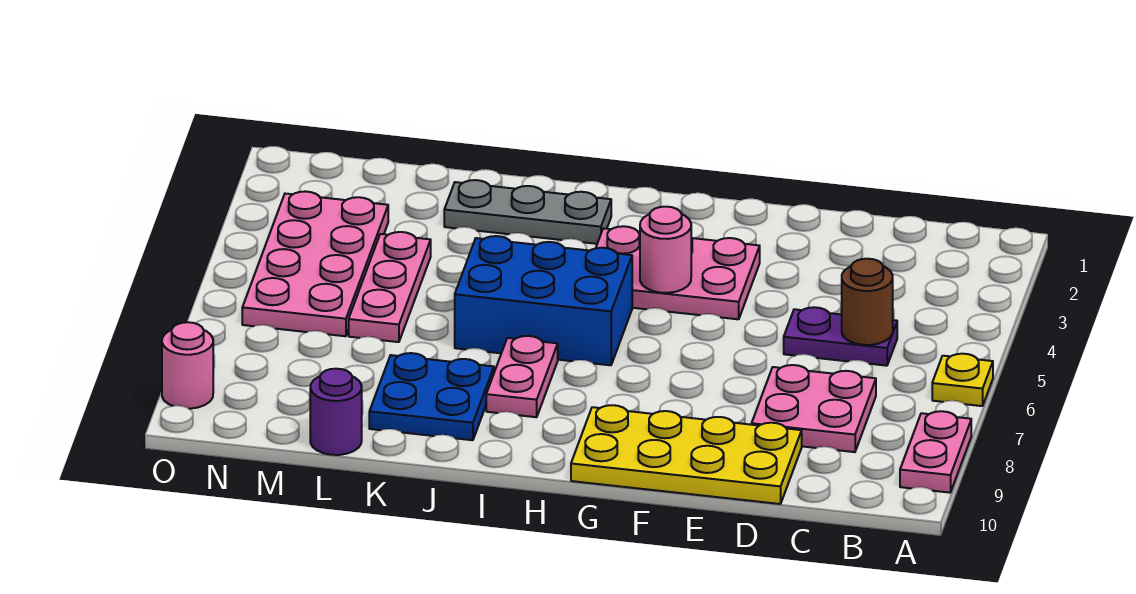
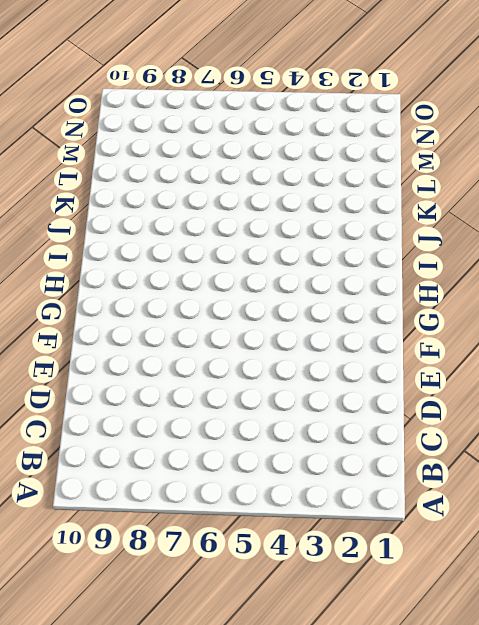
none -> yellow 1x1 plate [932,354,993,406]
none -> pink 1x2 plate [900,411,971,493]
none -> purple 1x2 plate [784,307,897,366]

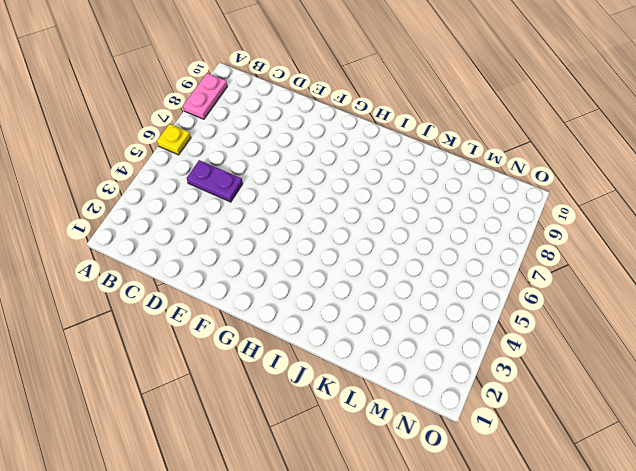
none -> pink 2x2 plate [752,365,876,452]
none -> yellow 2x4 plate [571,405,802,504]
none -> pink 2x3 plate [596,226,760,319]

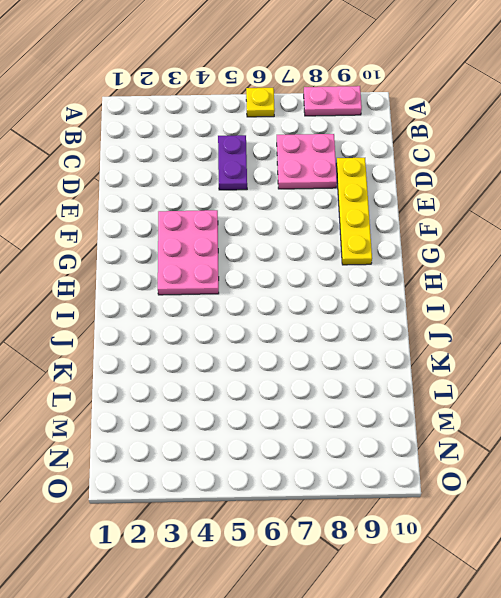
yellow 1x4 plate [336,158,372,265] -> yellow 2x4 plate [571,405,802,504]
none -> blue 2x3 brick [455,236,632,365]
none -> grey 1x3 plate [444,180,611,244]
none -> pink 1x2 plate [486,336,558,417]

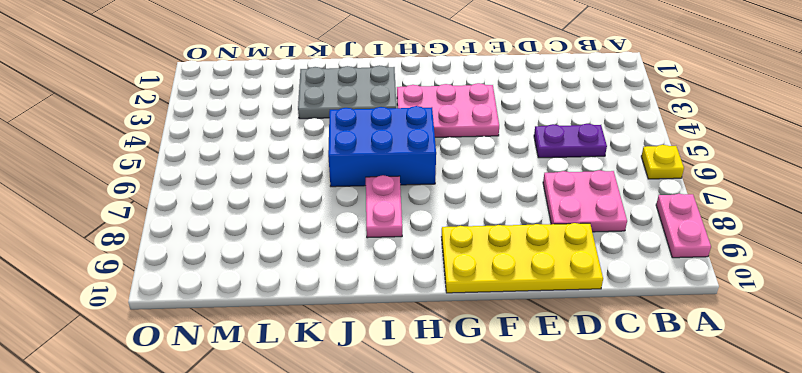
grey 2x3 plate [298,65,396,119] -> grey 1x3 plate [444,180,611,244]
none -> blue 2x2 plate [369,353,494,440]
none -> pink 1x3 plate [349,232,431,342]
none -> purple 1x1 round brick [310,369,362,455]

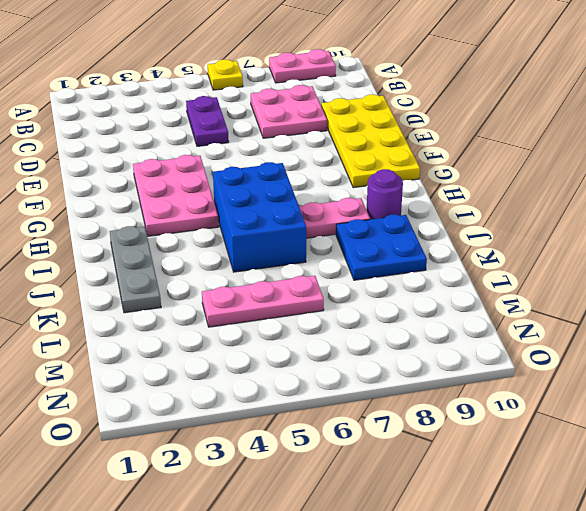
purple 1x1 round brick [367,169,403,220] -> purple 1x1 round brick moved to [310,369,362,455]
none -> pink 2x4 plate [242,191,388,336]
none -> pink 1x1 round brick [162,322,213,409]
none -> brown 1x1 round brick [842,259,893,345]

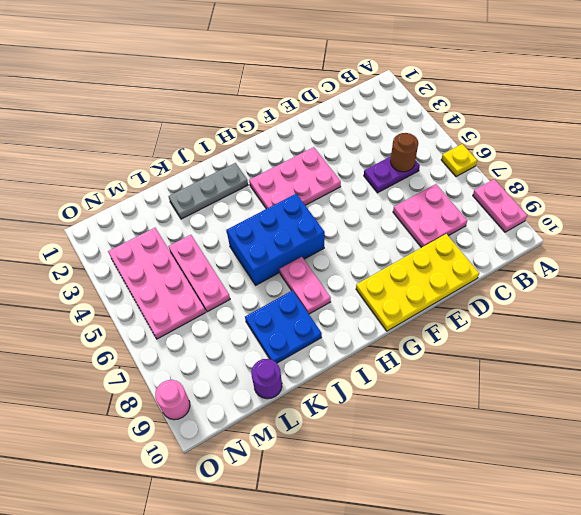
none -> pink 1x1 round brick [640,207,691,293]

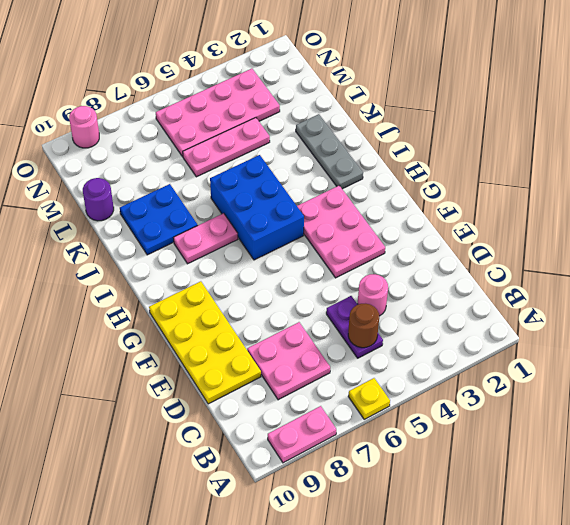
pink 1x1 round brick [358,274,388,316] -> pink 1x1 round brick moved to [640,207,691,293]

